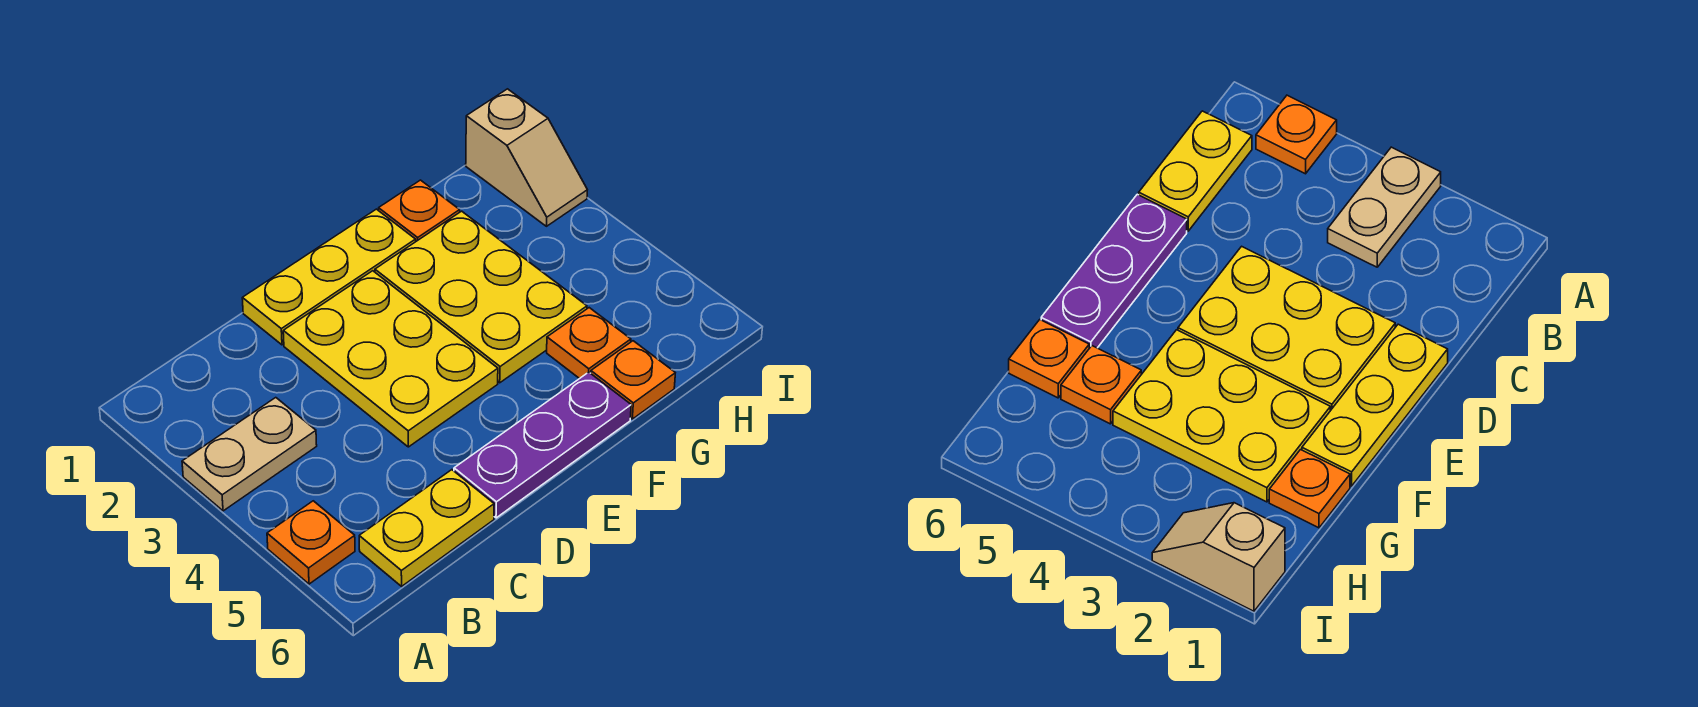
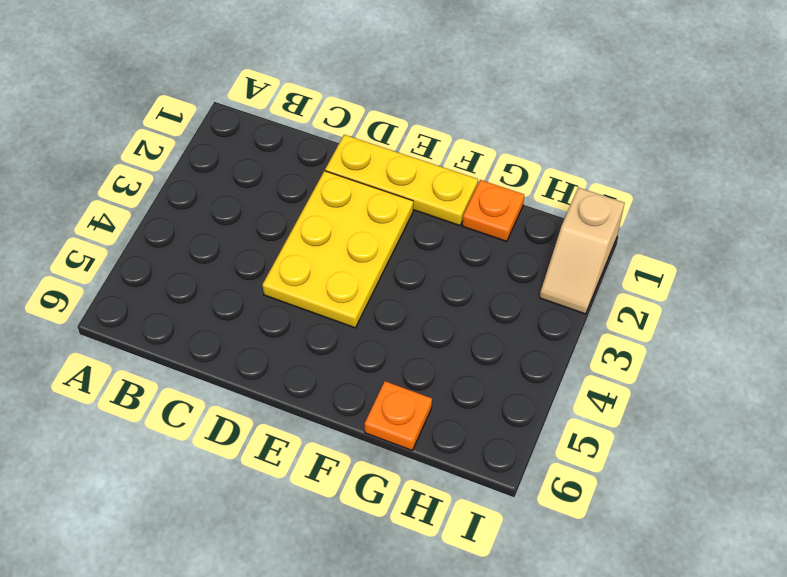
none -> tan 1x2 plate [182,398,317,511]
none -> orange 1x1 plate [267,501,355,584]

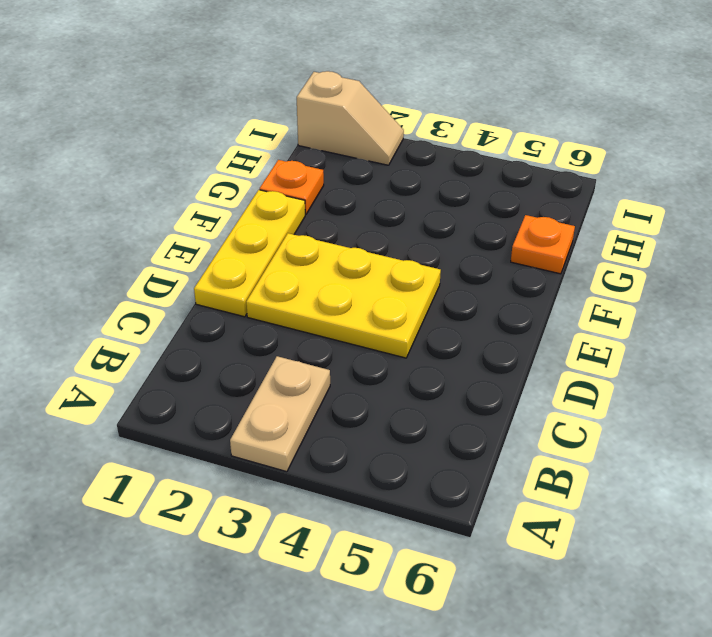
none -> orange 1x1 plate [267,501,355,584]
none -> yellow 1x2 plate [359,470,494,586]

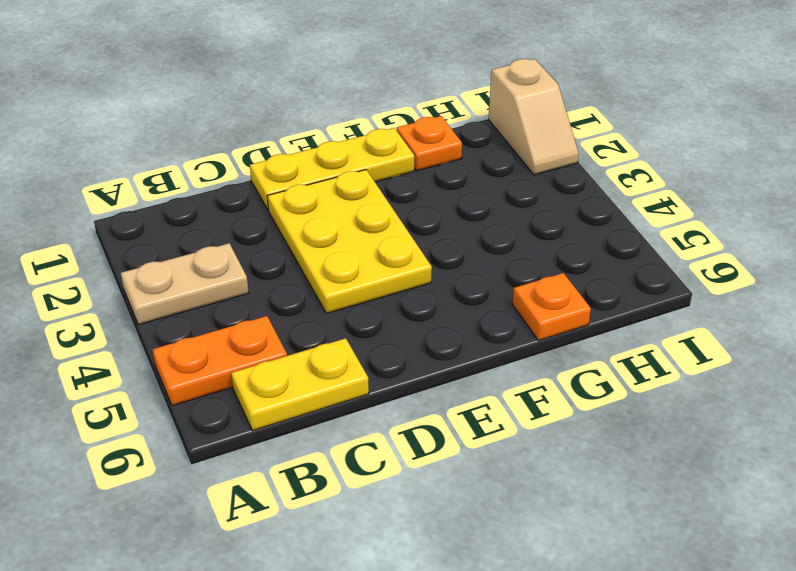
orange 1x2 plate [152,316,287,406] -> orange 1x1 plate [267,501,355,584]
none -> purple 1x3 plate [454,372,631,518]
none -> yellow 2x3 plate [375,211,587,383]

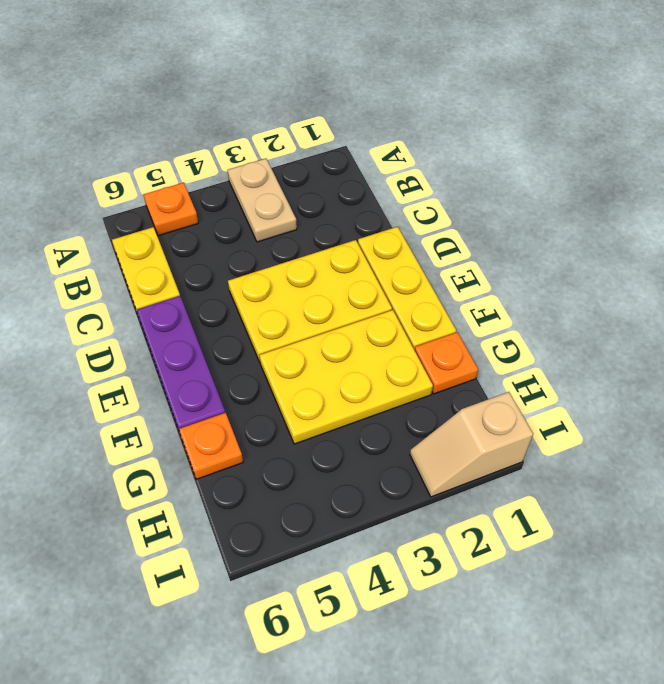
none -> orange 1x1 plate [547,308,631,379]

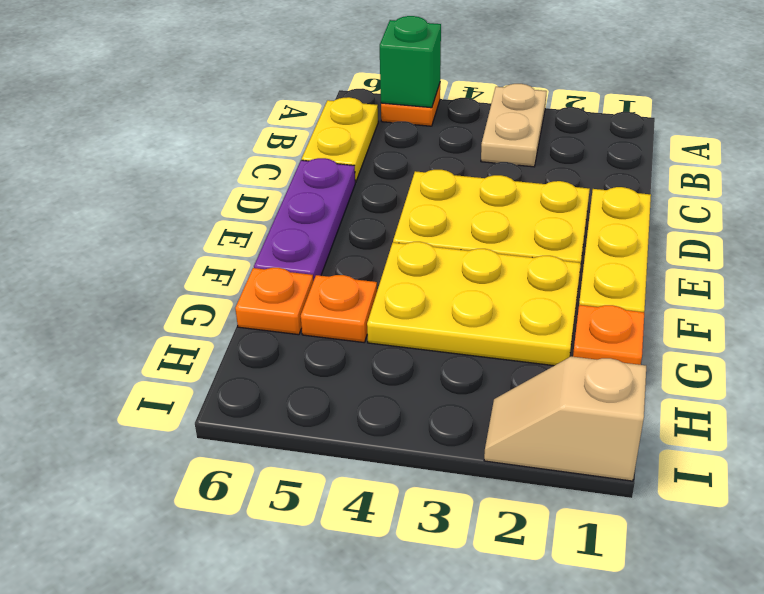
green 1x1 brick [380,16,441,108] -> none

